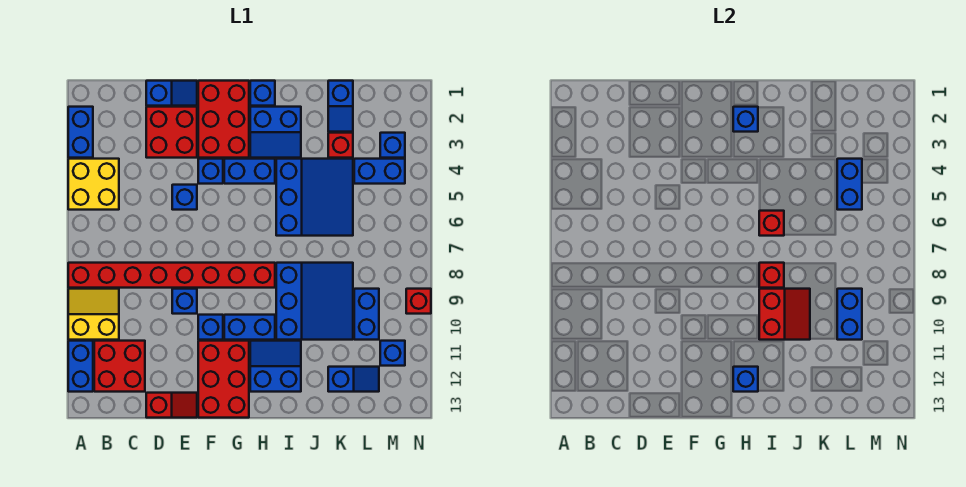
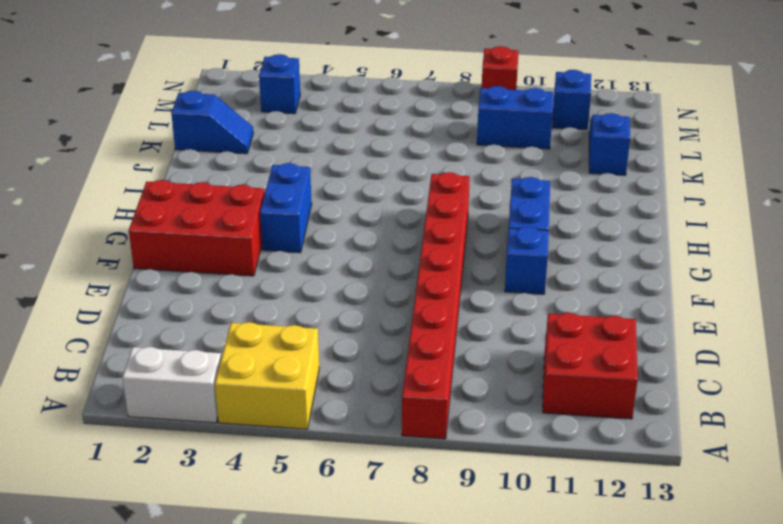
white 1x2 brick [122,347,221,423] -> blue 1x2 brick [68,107,93,158]
none -> yellow 2x2 slope [68,289,119,340]
none -> blue 1x2 brick [68,341,93,392]
none -> blue 1x2 slope [146,81,197,106]
none -> red 2x2 brick [146,107,197,158]

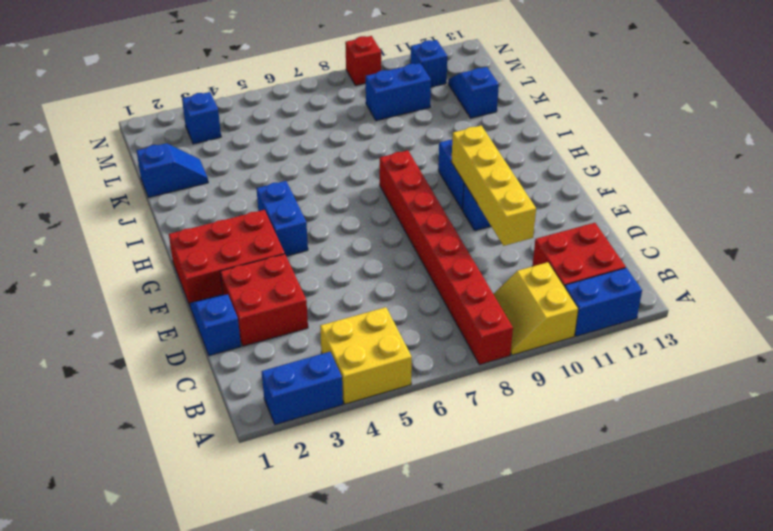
yellow 1x4 brick [451,125,536,246] -> none
none -> red 1x2 slope [146,393,197,418]
none -> blue 1x1 brick [172,185,197,210]
none -> blue 1x1 brick [172,289,197,314]
none -> blue 1x1 brick [198,159,223,184]

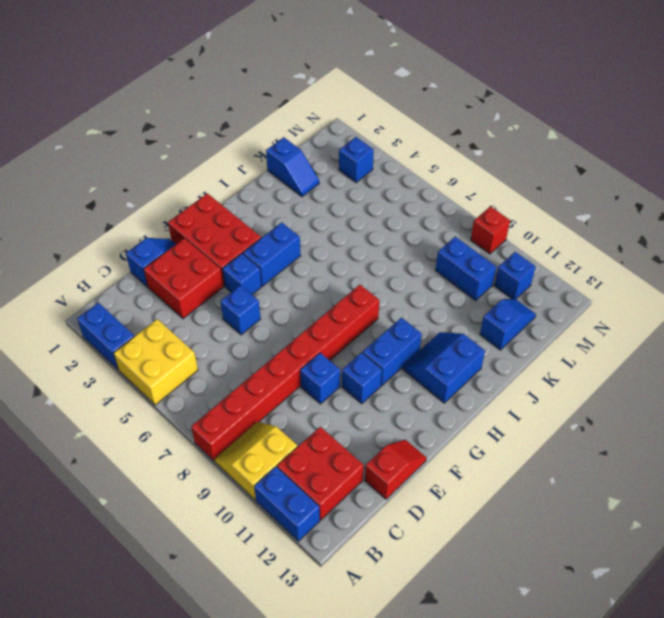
none -> red 2x3 brick [198,341,249,418]
none -> blue 1x1 brick [250,81,275,106]
none -> blue 2x2 slope [250,107,301,158]
none -> blue 3x3 slope [276,159,353,236]

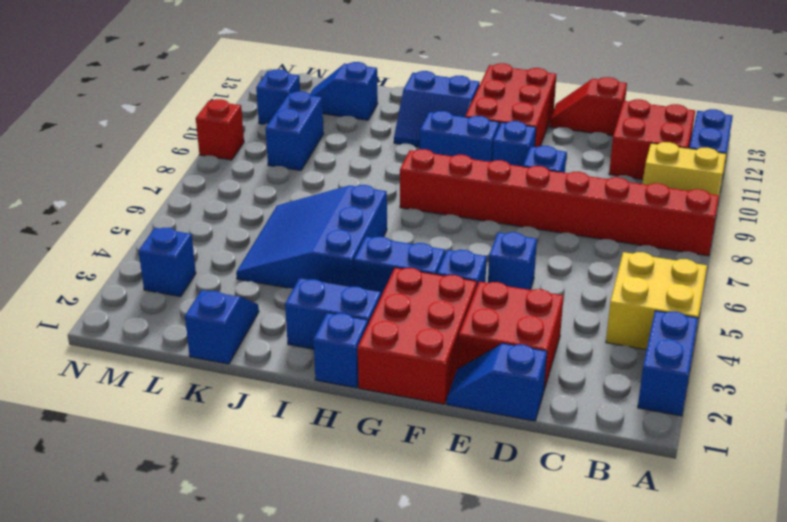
none -> blue 3x3 slope [276,263,353,340]
none -> red 1x1 brick [328,133,353,158]
none -> blue 1x2 brick [354,159,405,184]
none -> blue 1x1 brick [733,107,758,132]

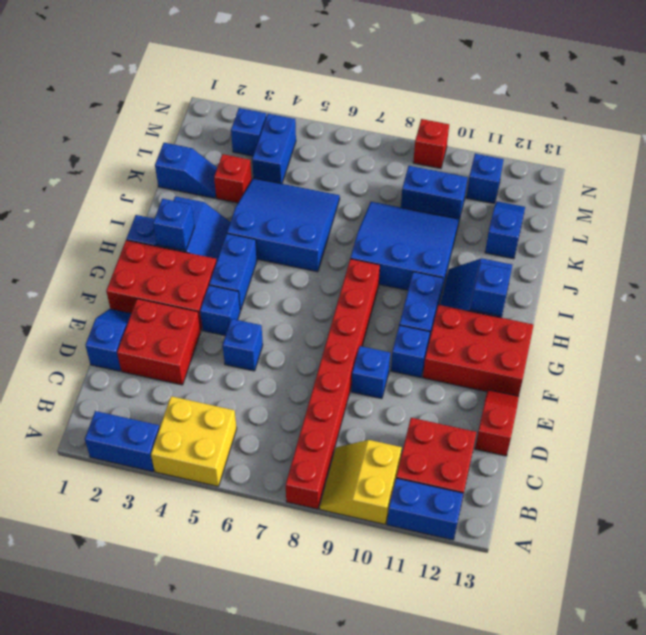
none -> red 1x1 brick [759,211,784,236]
none -> red 1x1 brick [759,263,784,288]
none -> red 2x2 slope [759,289,810,340]
none -> blue 1x2 brick [837,159,862,210]

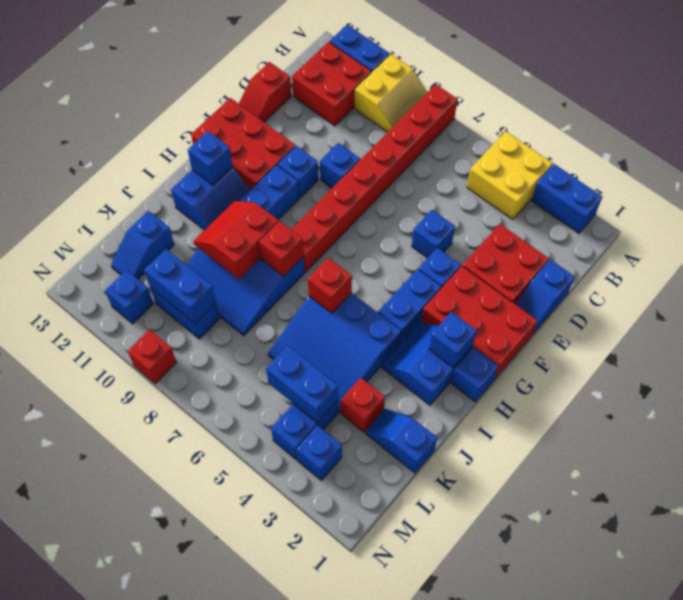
red 2x2 slope [193,201,278,279] -> red 2x2 slope turned to [759,289,810,340]

